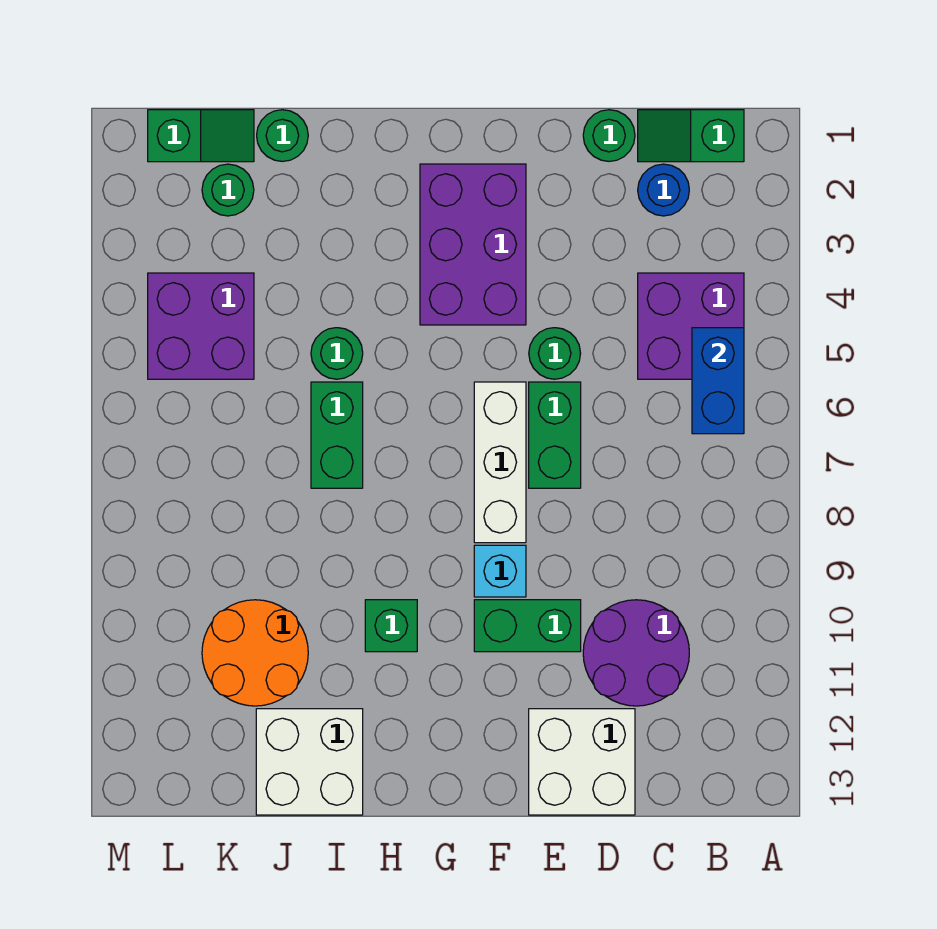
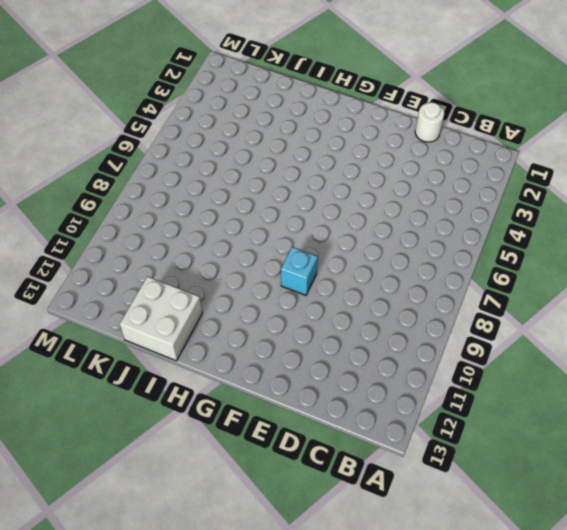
white 1x1 round brick [415,103,444,142] -> green 1x1 round brick [583,110,635,161]
none -> green 1x2 slope [638,110,744,162]
none -> purple 2x2 brick [638,273,744,379]
none -> blue 1x1 round brick [638,164,689,216]

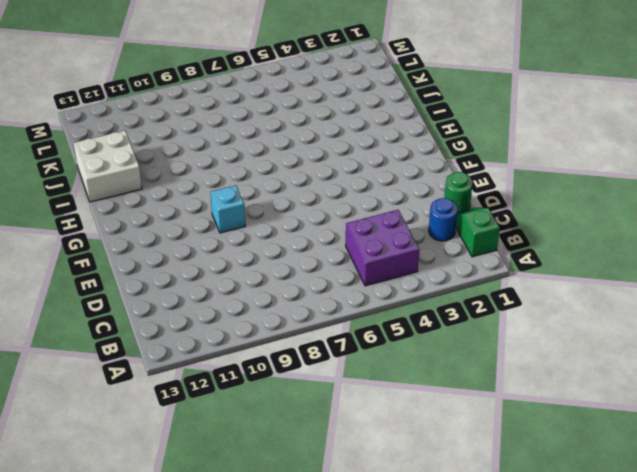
none -> purple 2x2 round brick [583,600,689,706]
none -> white 2x2 brick [529,709,635,815]
none -> green 1x1 round brick [529,328,581,379]

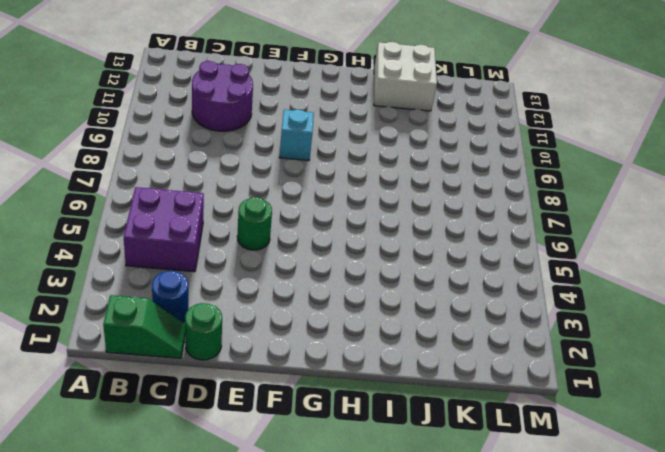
none -> white 2x2 brick [529,709,635,815]
none -> green 1x2 brick [529,382,581,488]
none -> green 1x2 brick [474,600,581,652]

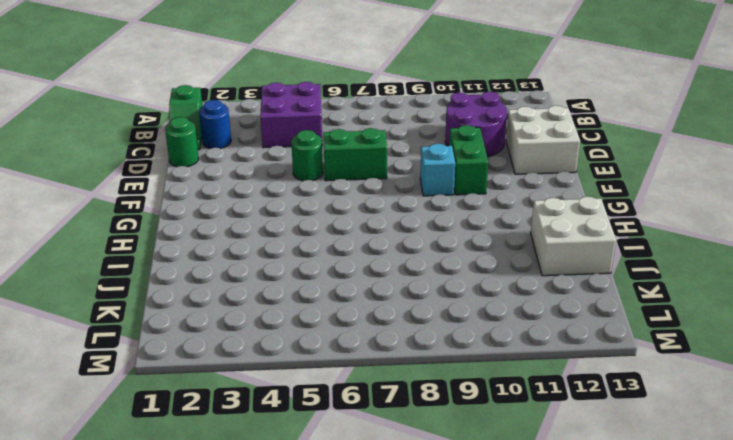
none -> purple 2x3 brick [420,164,526,325]
none -> white 1x3 brick [474,382,526,543]
none -> green 1x1 brick [365,600,417,652]

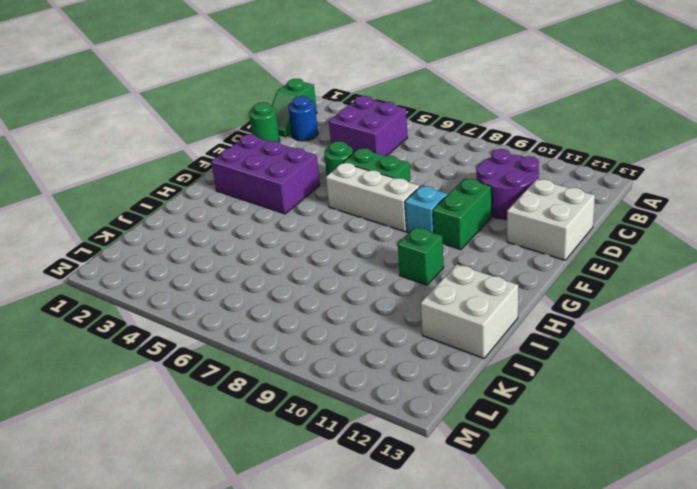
none -> green 1x1 round brick [311,328,363,379]
none -> green 1x2 brick [311,382,363,488]
none -> green 1x1 round brick [257,110,308,161]

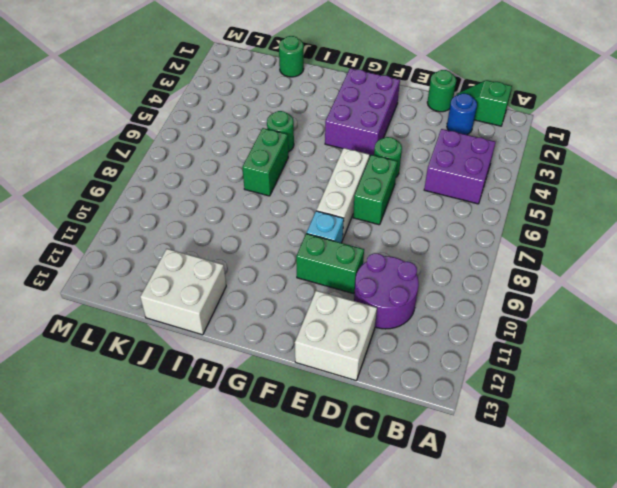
none -> green 1x1 brick [365,600,417,652]
none -> orange 2x2 round brick [202,600,308,706]
none -> green 1x2 slope [148,110,254,162]

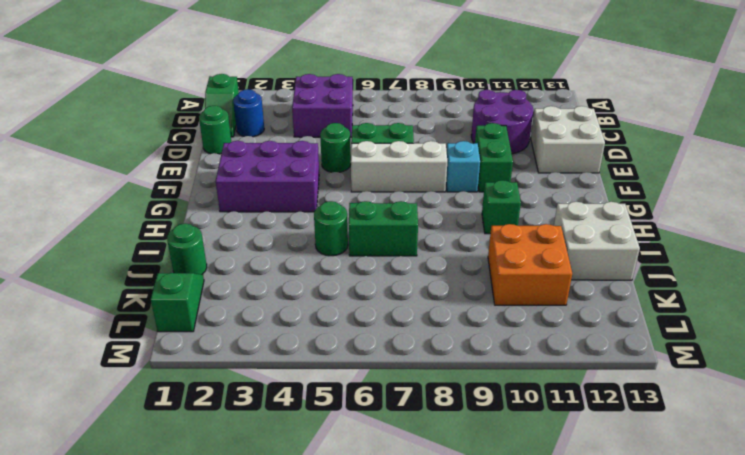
orange 2x2 brick [488,224,572,305] -> orange 2x2 round brick [202,600,308,706]
none -> green 1x1 round brick [202,164,254,216]
none -> purple 2x2 brick [148,273,254,379]
none -> blue 1x2 brick [692,328,744,434]

